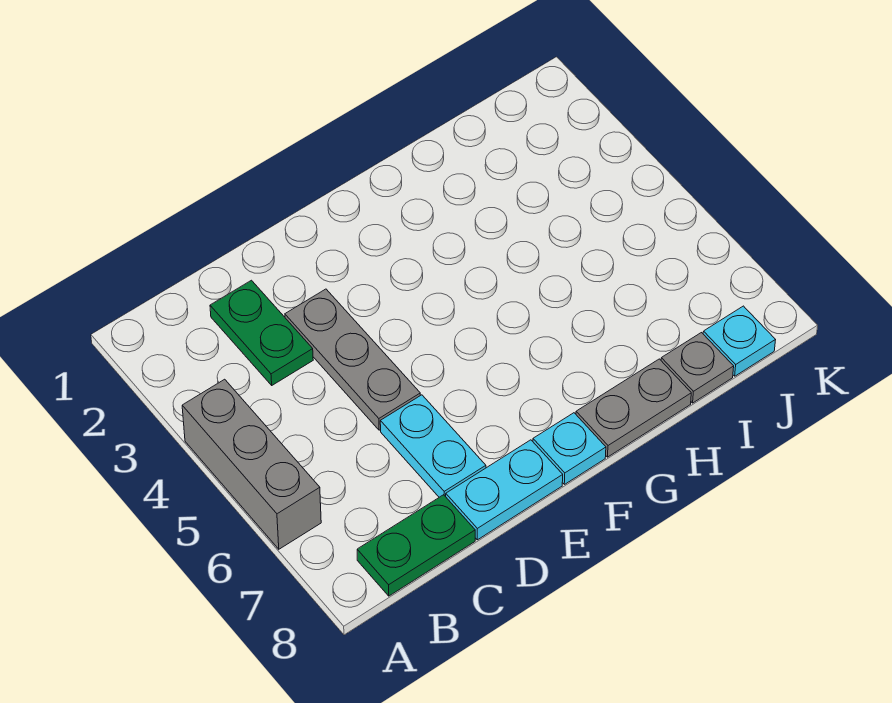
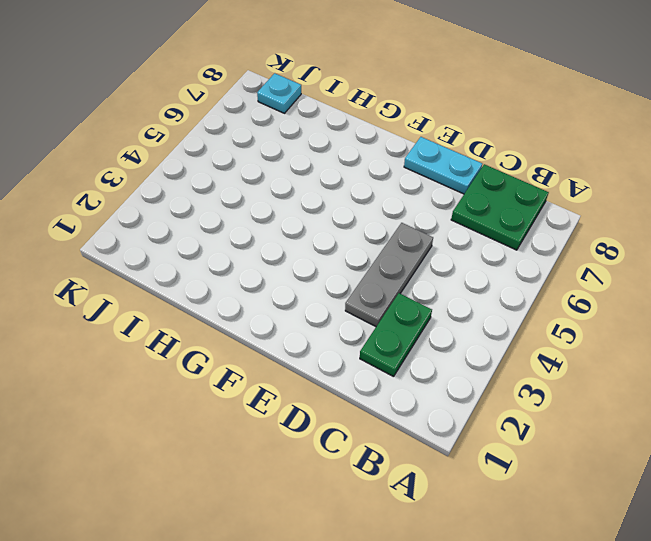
green 2x2 plate [451,164,549,250] -> green 1x2 plate [357,495,475,596]
none -> grey 1x3 brick [182,379,321,549]
none -> cyan 1x2 plate [380,395,486,497]

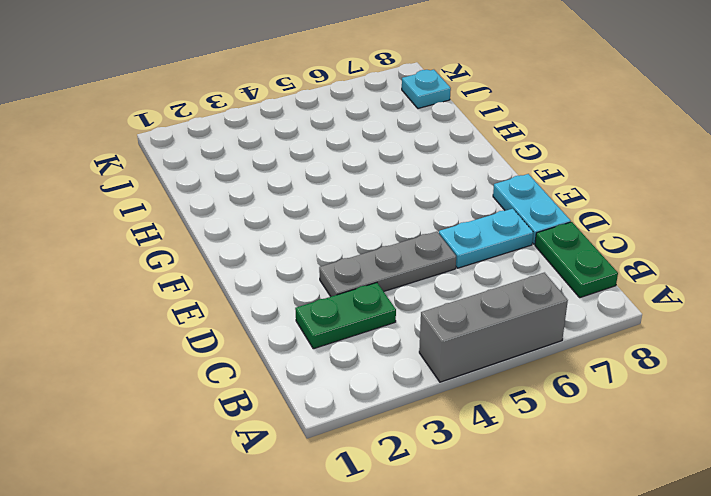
none -> cyan 1x1 plate [533,413,606,484]
none -> grey 1x2 plate [576,359,691,457]

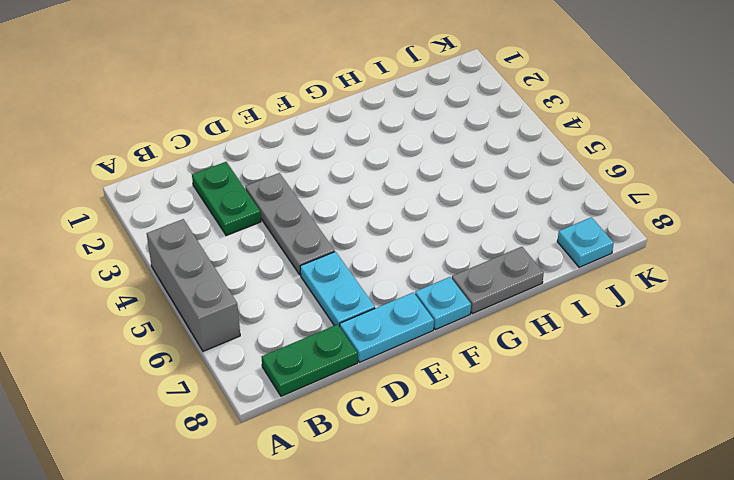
none -> grey 1x1 plate [661,333,734,403]

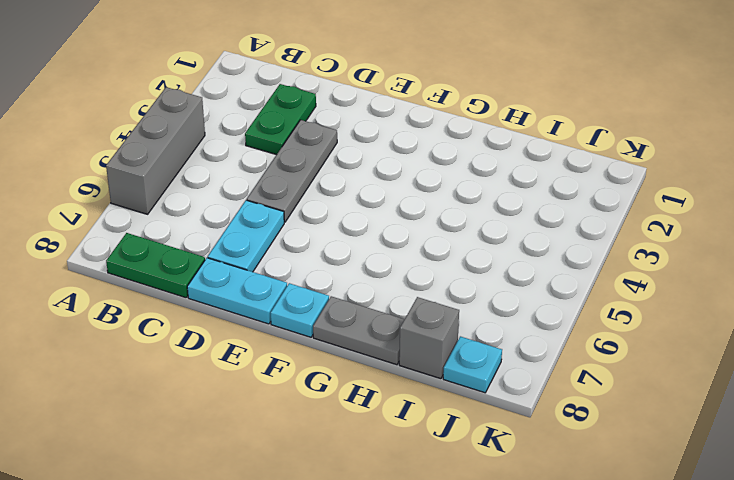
grey 1x1 brick [399,297,459,379] -> grey 1x1 plate [661,333,734,403]

